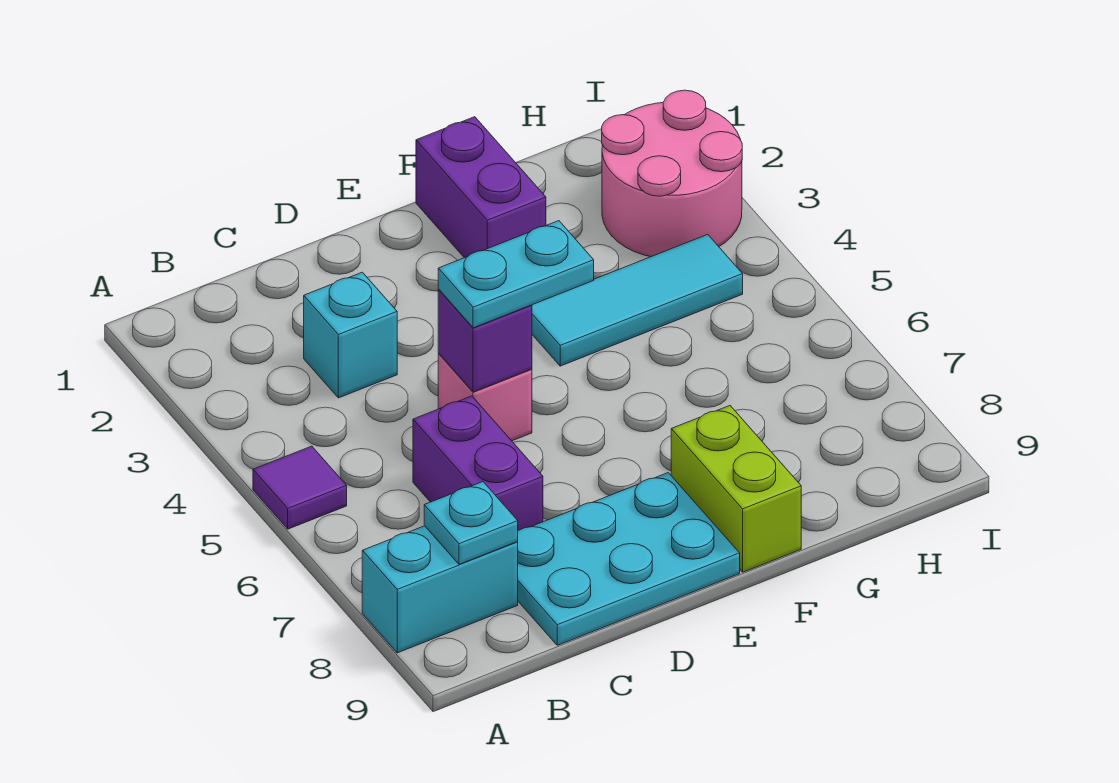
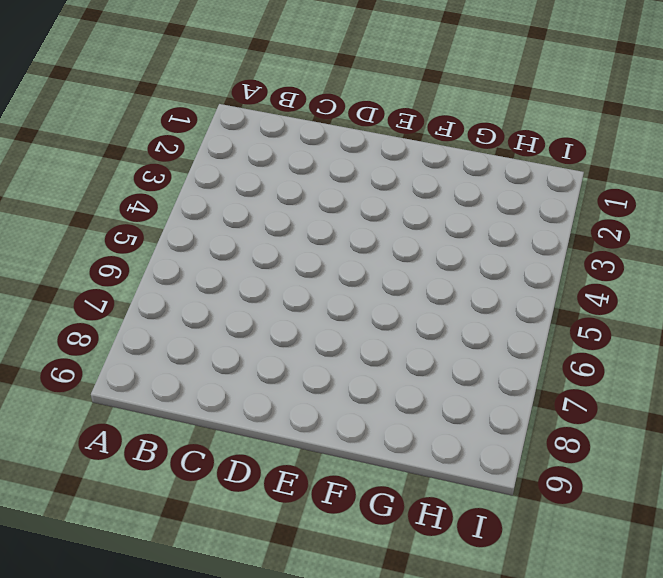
none -> purple 1x1 tile [253,446,347,529]
none -> cyan 1x2 brick [362,526,518,653]
none -> cyan 1x1 brick [304,272,397,398]

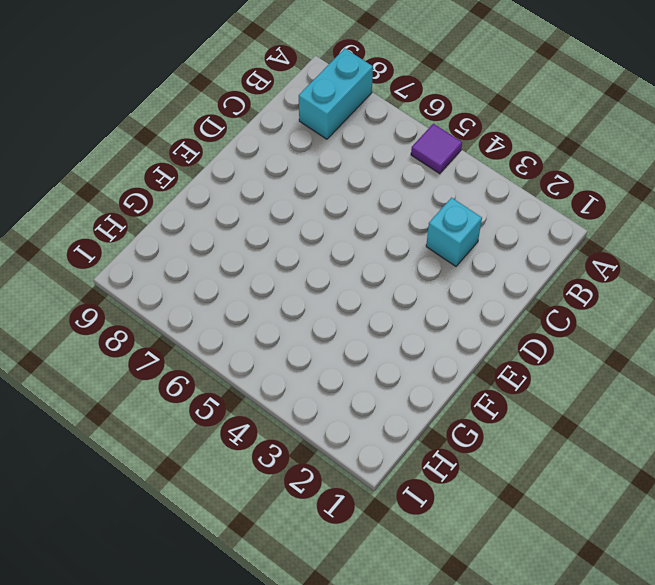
none -> purple 1x2 brick [413,396,543,530]
none -> cyan 2x3 plate [518,473,740,645]
none -> pink 1x1 brick [438,354,532,441]

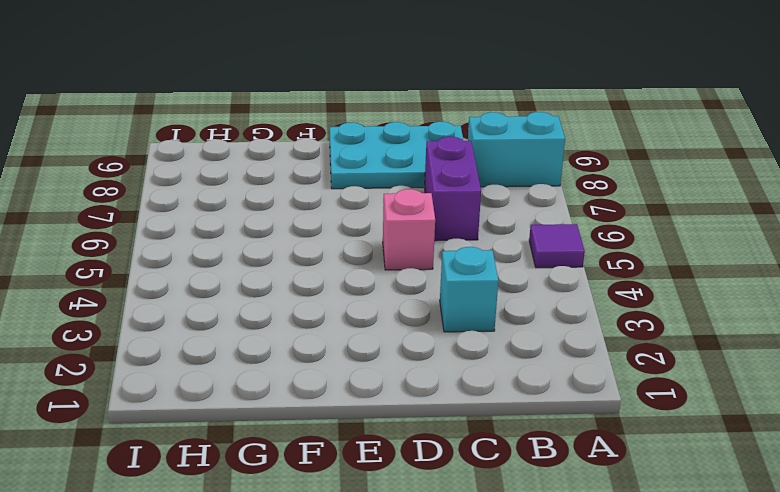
none -> purple 1x2 brick [416,117,546,258]
none -> cyan 1x3 tile [532,234,743,366]
none -> lime 1x2 brick [671,406,801,572]

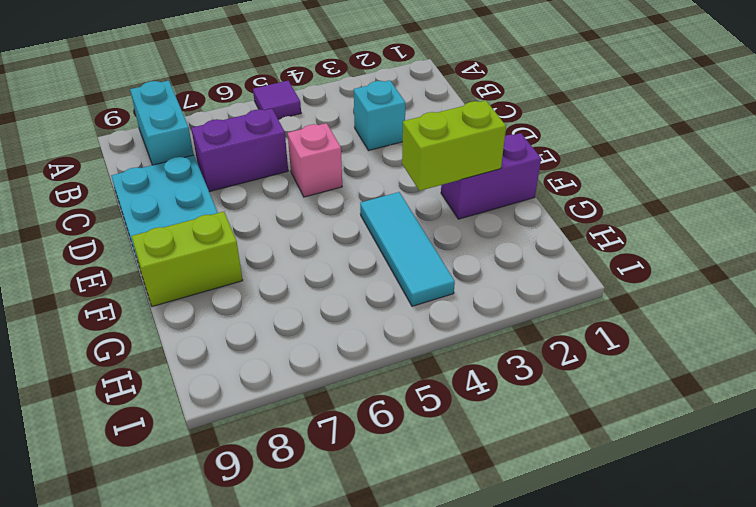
lime 1x2 brick [402,100,506,191] -> none
none -> pink 2x2 round brick [602,90,742,257]
none -> cyan 1x1 plate [424,482,518,564]
none -> purple 1x1 brick [438,290,532,392]

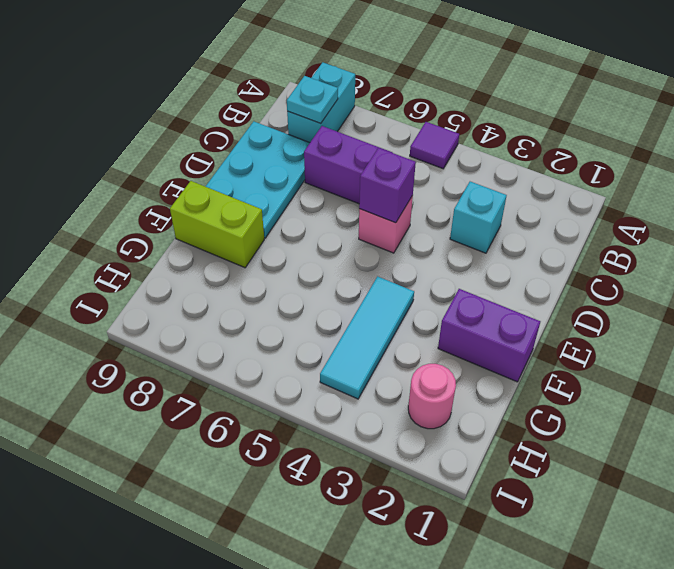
pink 1x1 round brick [408,364,456,429] -> pink 2x2 round brick [602,90,742,257]
none -> cyan 1x2 plate [438,221,594,328]

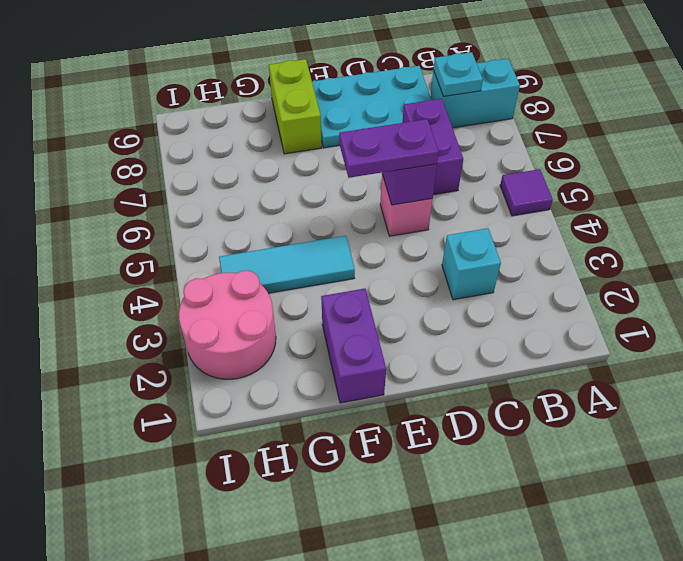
purple 1x2 plate [339,119,439,178] -> cyan 1x2 plate [438,221,594,328]

